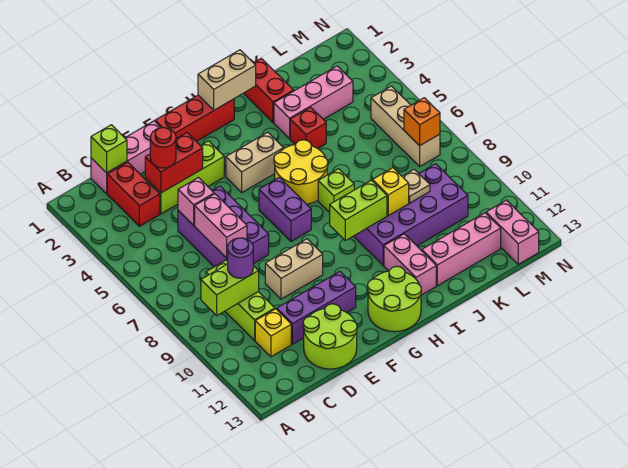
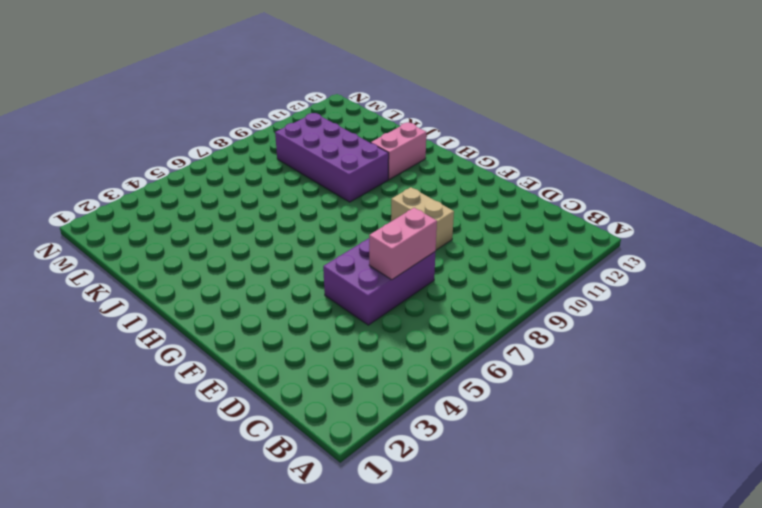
none -> pink 1x3 brick [91,121,161,194]
none -> red 1x2 brick [107,162,160,226]
none -> lime 1x3 brick [206,260,275,340]
none -> yellow 1x1 brick [255,309,291,357]

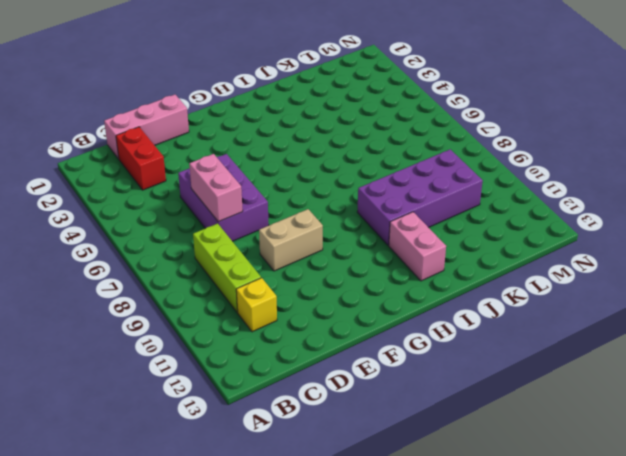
none -> lime 1x3 brick [145,141,224,214]
none -> purple 1x3 brick [277,272,356,344]
none -> lime 2x2 round brick [303,304,357,369]
none -> red 1x3 brick [155,95,234,142]

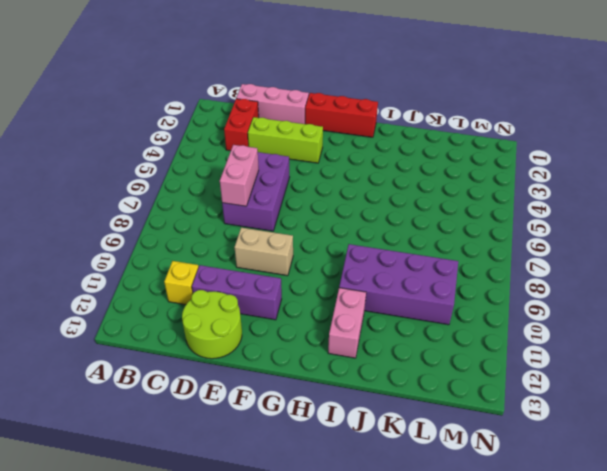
none -> lime 1x3 brick [206,260,275,340]
none -> tan 1x2 brick [226,132,284,192]
none -> purple 1x2 brick [259,177,311,242]
none -> lime 2x2 round brick [368,266,421,332]

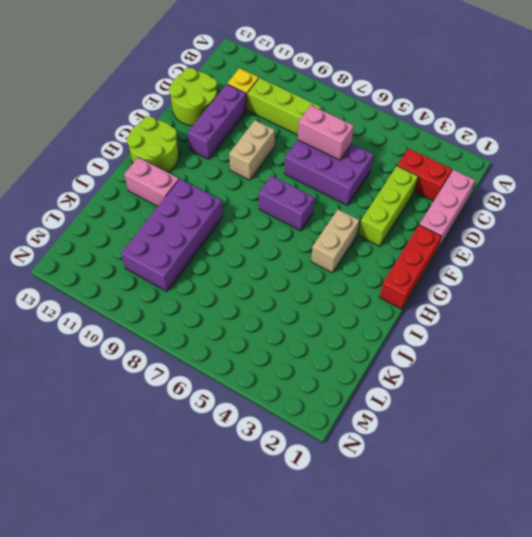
none -> yellow 2x2 round brick [274,140,328,204]
none -> lime 1x1 brick [318,169,354,212]
none -> red 1x2 brick [244,58,294,123]
none -> pink 1x3 brick [274,66,353,139]

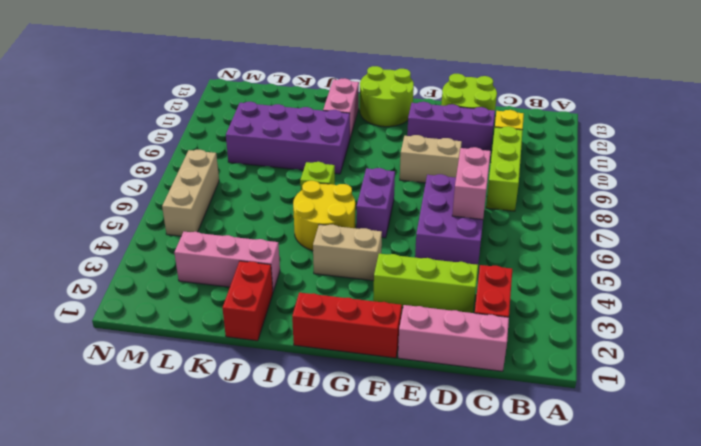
none -> red 1x1 brick [290,107,326,149]
none -> pink 1x3 brick [422,213,501,286]
none -> pink 1x2 brick [486,200,539,264]
none -> lime 1x2 brick [201,264,259,315]

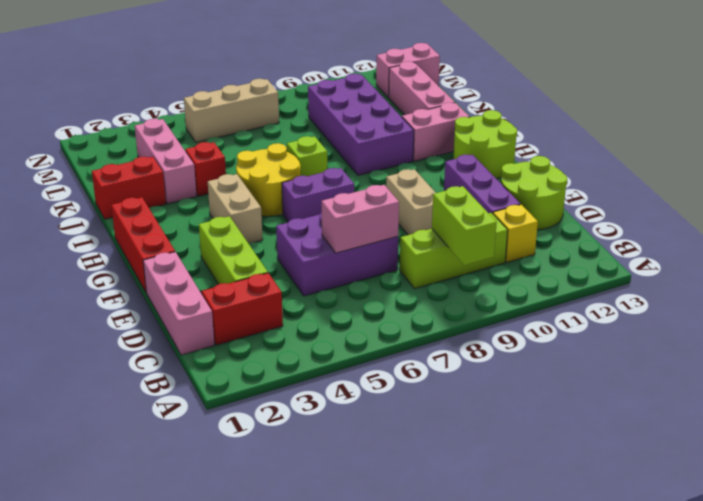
none -> lime 1x1 brick [91,125,127,173]
none -> red 1x2 brick [145,133,203,193]
none -> pink 1x1 brick [178,178,214,225]
none -> tan 1x2 brick [198,50,256,110]

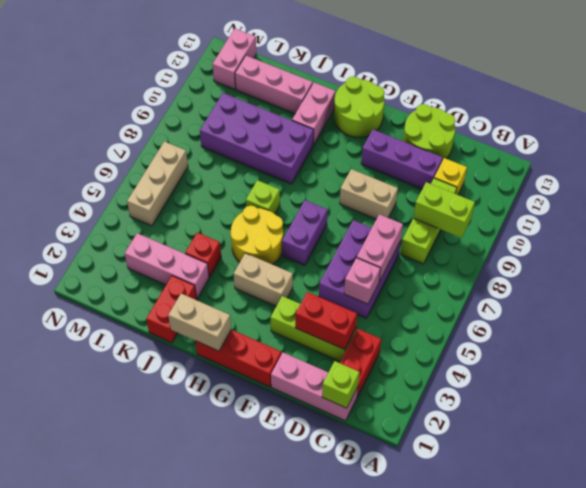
none -> lime 1x2 brick [330,180,387,241]
none -> yellow 1x1 brick [373,168,409,216]
none -> tan 1x1 plate [402,169,430,203]
none -> orange 1x1 brick [404,98,440,146]

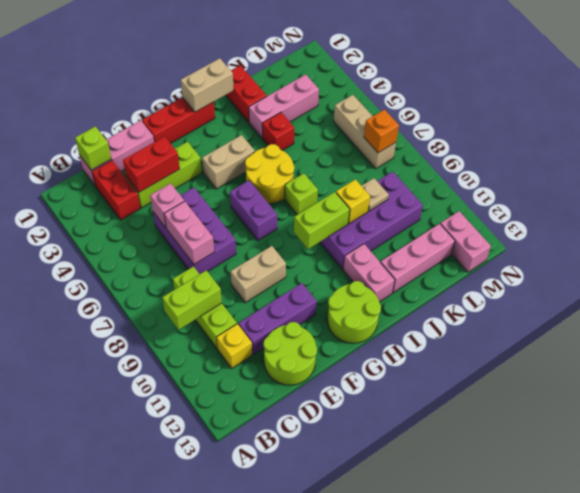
none -> purple 1x1 round brick [228,238,253,278]
none -> red 1x1 round brick [150,128,176,168]

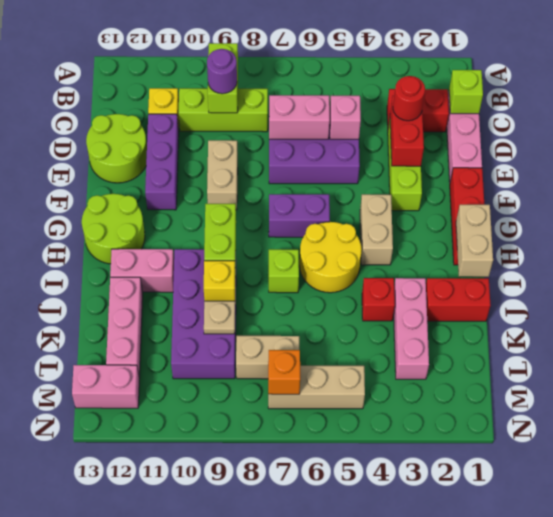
tan 1x2 brick [236,336,299,379] -> none

